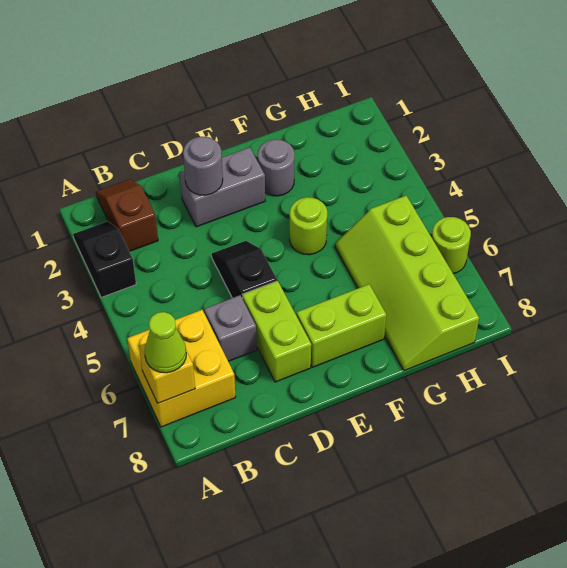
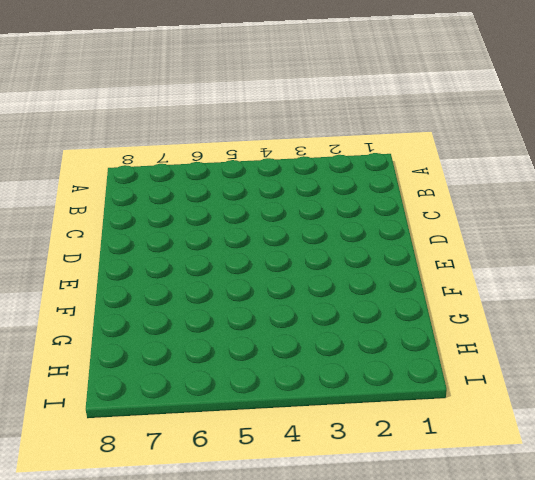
none -> black 1x2 slope [73,221,136,298]
none -> yellow 2x2 brick [127,310,236,427]
none -> brown 1x2 slope [96,179,158,251]

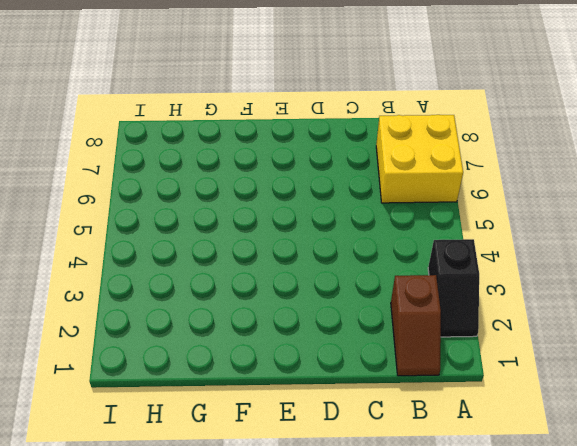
none -> grey 1x1 brick [204,295,257,361]
none -> grey 1x2 brick [180,147,265,227]
none -> black 1x2 slope [212,241,277,298]

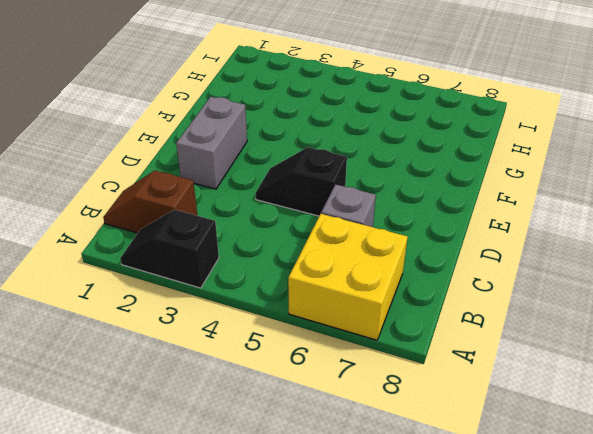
none -> lime 1x2 brick [242,281,311,382]
none -> lime 1x2 brick [297,284,386,367]
none -> grey 1x1 round brick [258,139,294,196]

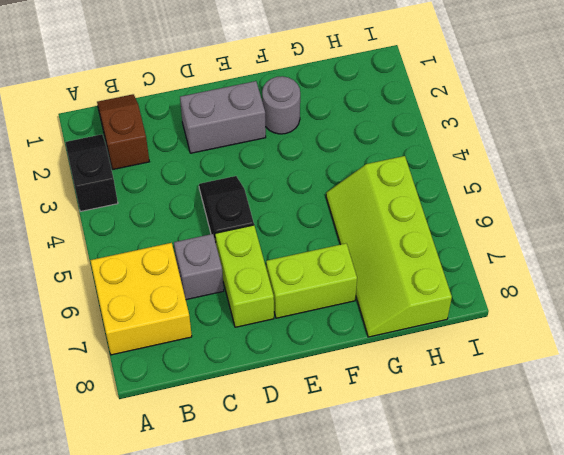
none -> lime 1x1 round brick [290,197,327,255]
none -> lime 1x1 round brick [432,217,471,274]
none -> yellow 1x1 brick [139,343,195,403]

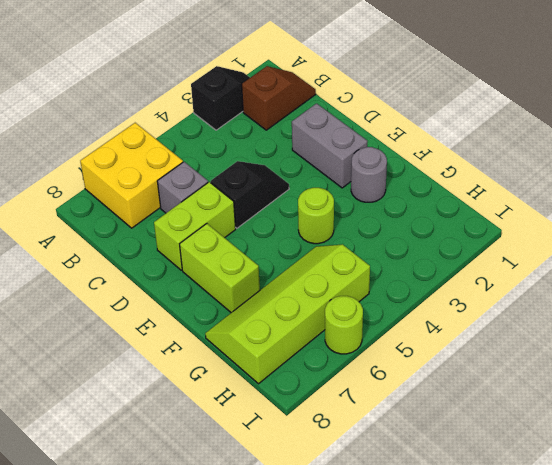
none -> yellow 1x1 brick [139,343,195,403]
none -> grey 1x1 round brick [183,137,223,195]
none -> lime 1x1 cone [145,312,186,373]

